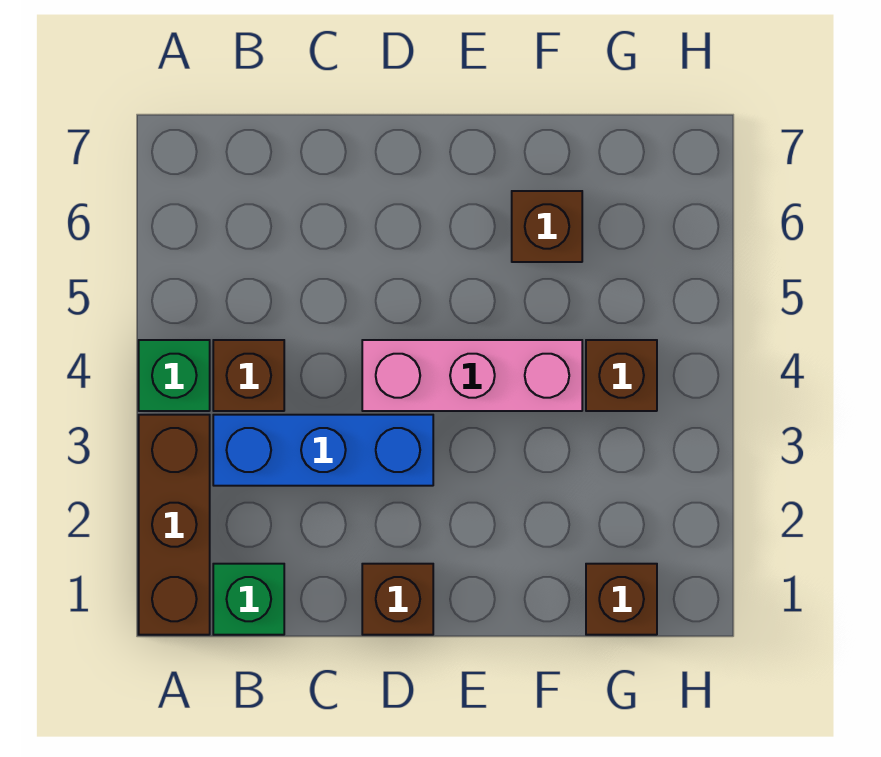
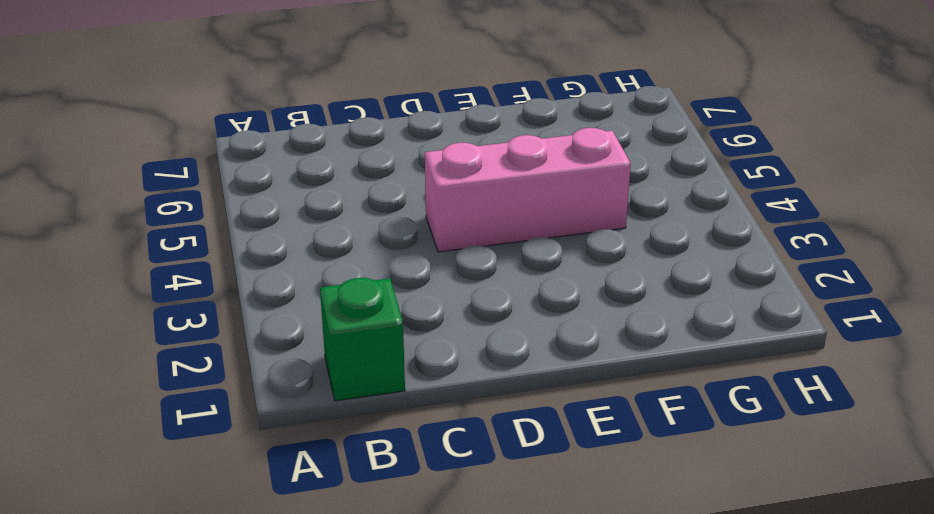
none -> brown 1x3 brick [139,415,210,635]
none -> green 1x1 brick [139,340,210,411]

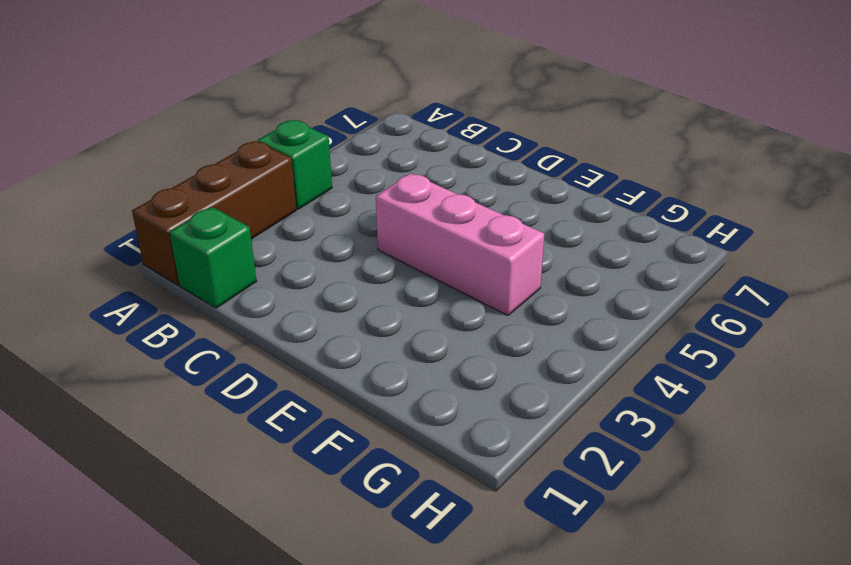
none -> blue 1x3 brick [213,415,433,486]
none -> brown 1x1 brick [213,340,284,411]

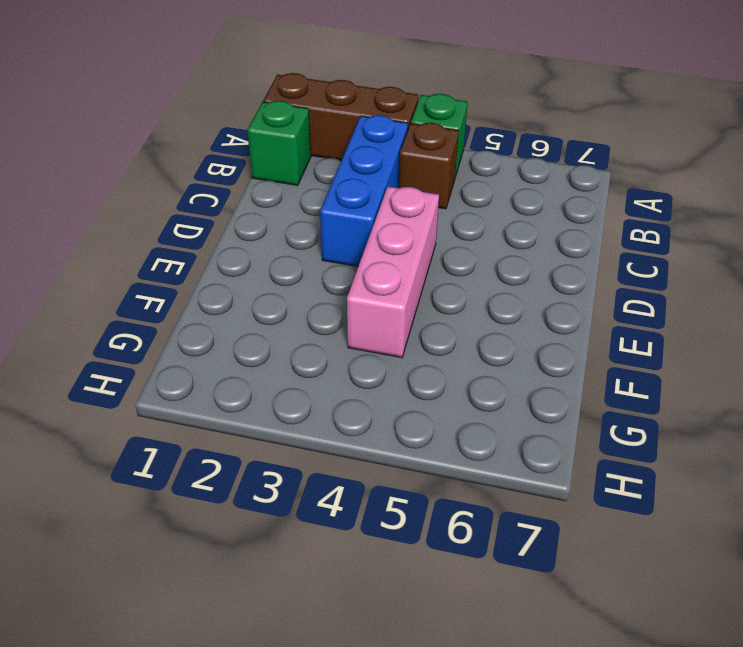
none -> brown 1x1 brick [362,564,433,635]
none -> brown 1x1 brick [512,191,582,262]

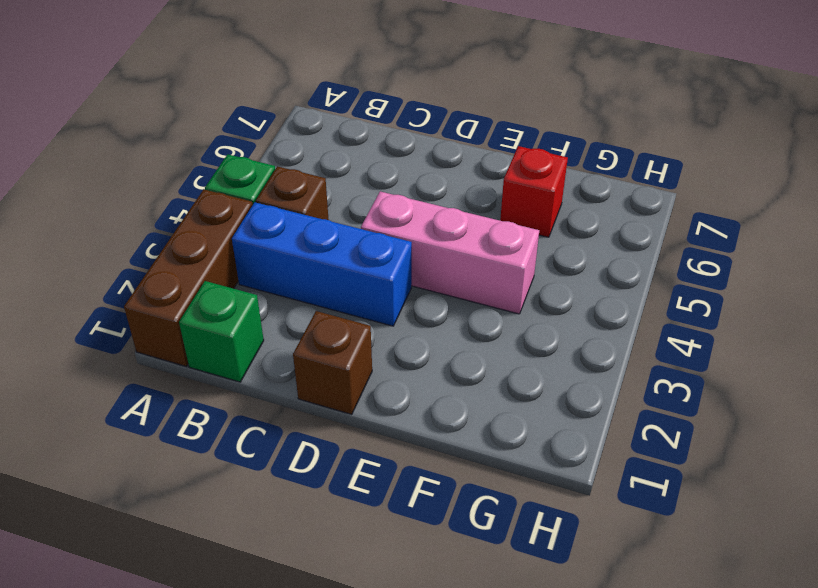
red 1x1 brick [500,146,568,237] -> brown 1x1 brick [512,191,582,262]
none -> brown 1x1 brick [586,564,657,635]
none -> brown 1x1 brick [586,340,657,411]

